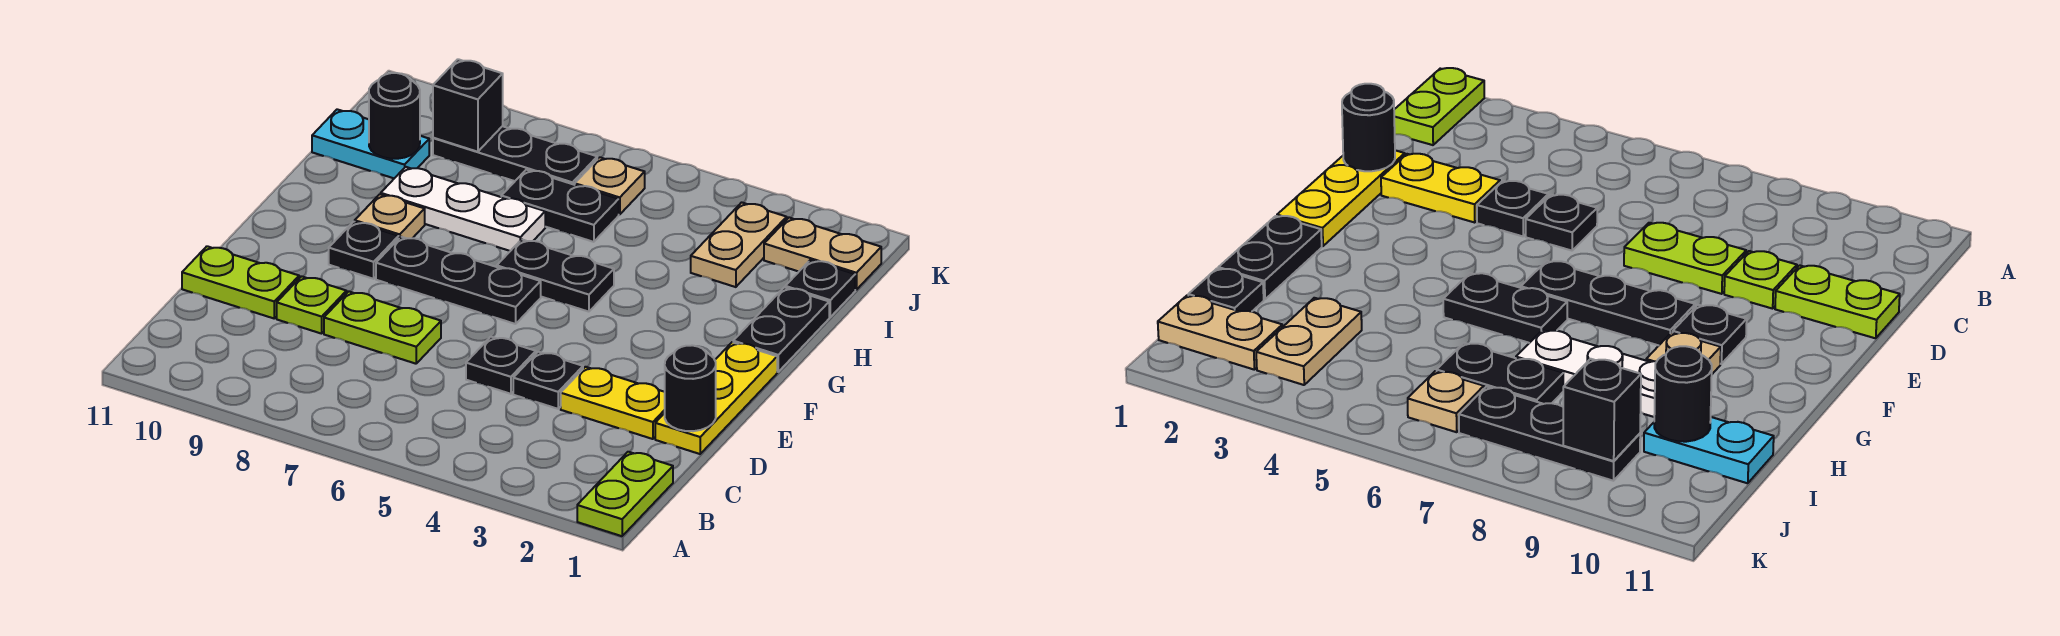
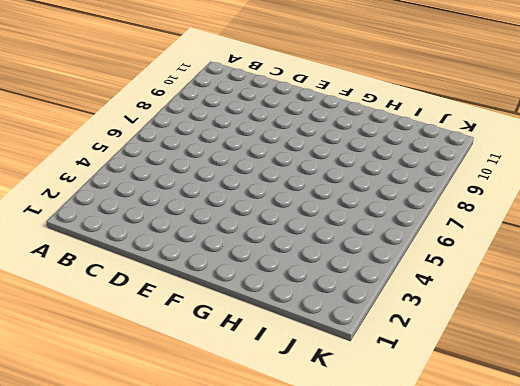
none -> lime 1x2 plate [577,452,673,536]
none -> yellow 1x3 plate [655,342,777,454]
none -> yellow 1x2 plate [561,367,665,439]

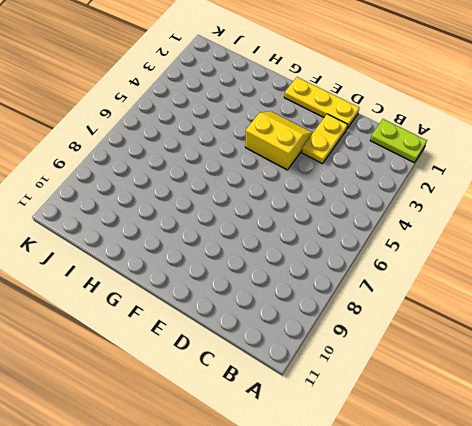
yellow 2x2 slope [245,112,312,170] -> none
none -> black 1x1 plate [513,352,583,409]
none -> black 1x1 plate [466,337,536,394]
none -> lime 1x2 plate [324,292,441,364]

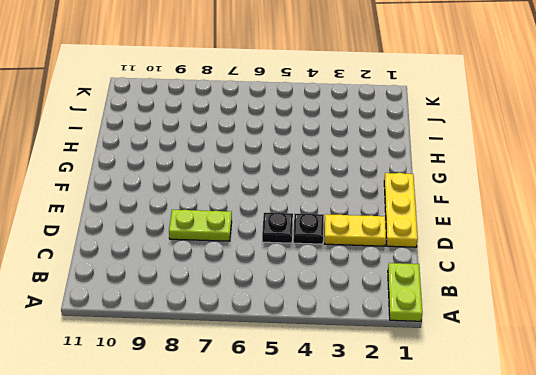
none -> lime 1x1 plate [277,276,347,334]
none -> lime 1x2 plate [182,246,299,318]
none -> black 1x3 plate [376,237,541,324]

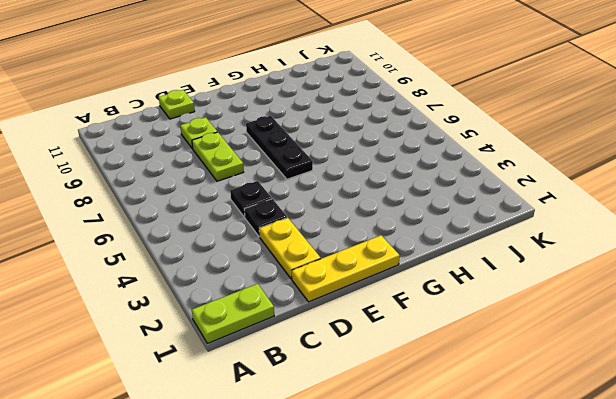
lime 1x1 plate [159,90,195,119] -> lime 1x2 plate [182,246,299,318]
none -> black 1x1 plate [329,222,399,279]
none -> black 1x2 plate [733,287,829,372]
none -> black 1x2 plate [497,239,614,312]

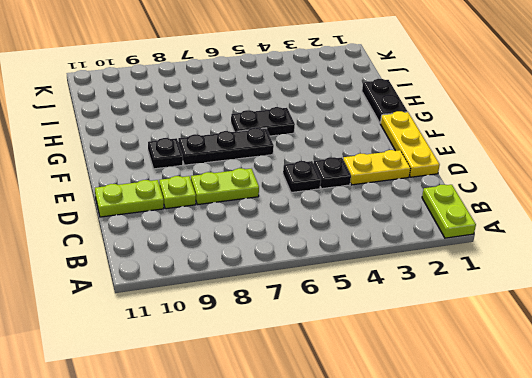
none -> tan 1x1 plate [355,194,425,238]
none -> white 1x3 plate [381,167,545,251]
none -> black 1x1 plate [785,260,855,317]

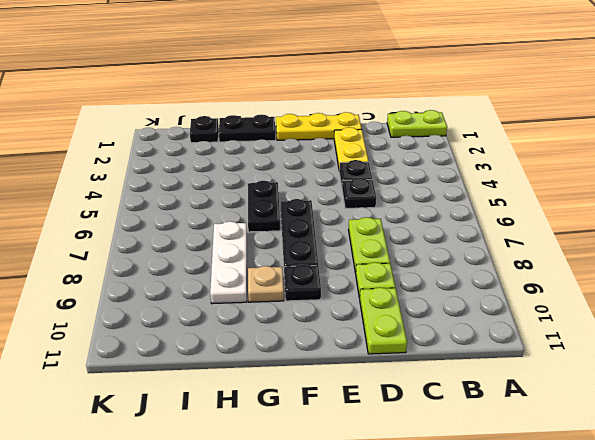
none -> tan 1x2 plate [691,202,787,287]
none -> black 1x2 plate [501,170,619,242]
none -> cyan 1x2 plate [312,109,429,178]

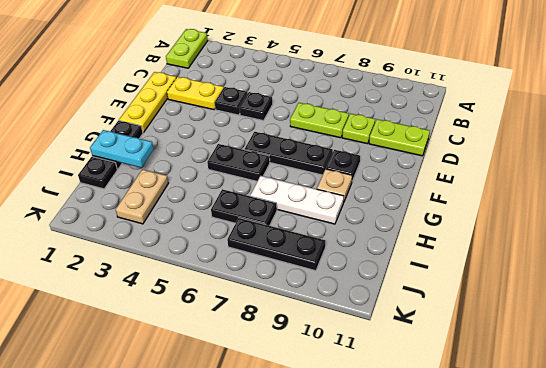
cyan 1x2 plate [90,130,154,168] -> cyan 1x2 plate moved to [312,109,429,178]
none -> tan 1x2 plate [764,218,881,290]
none -> tan 1x1 plate [575,157,645,215]
none -> black 1x1 round brick [665,345,716,431]

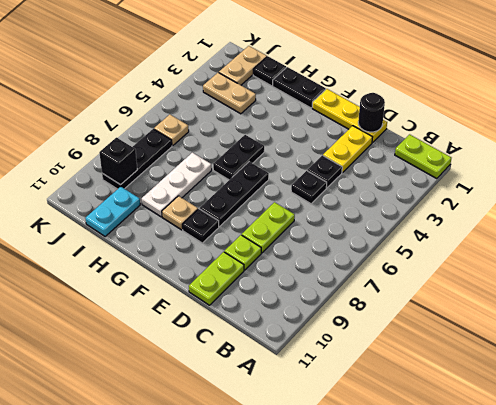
none -> black 1x2 plate [501,170,619,242]
none -> black 1x1 round brick [369,73,420,159]

